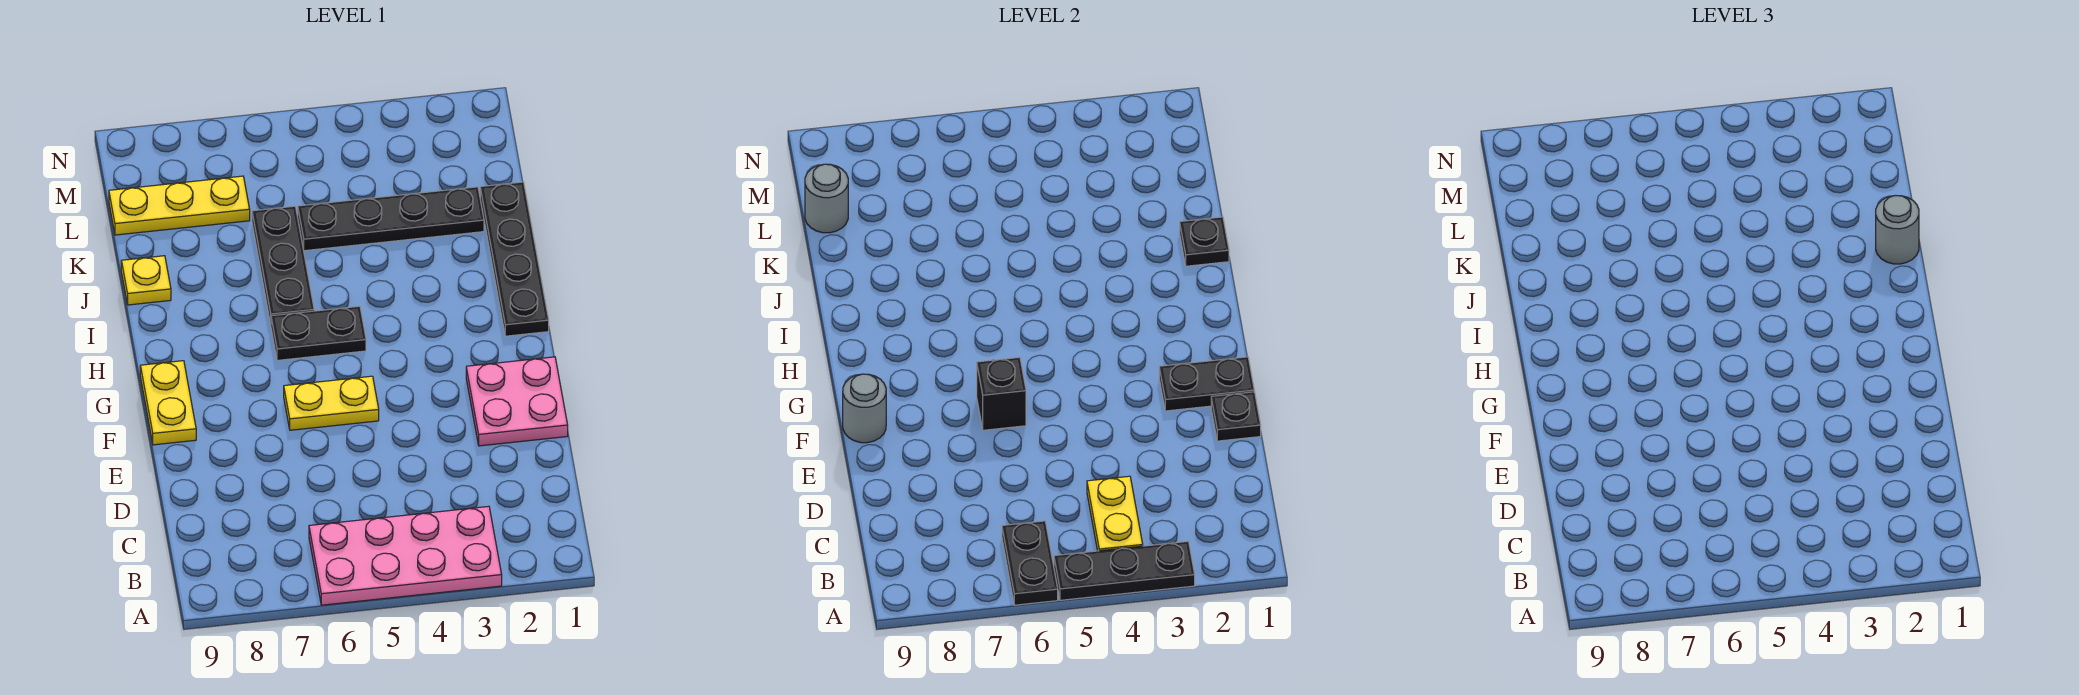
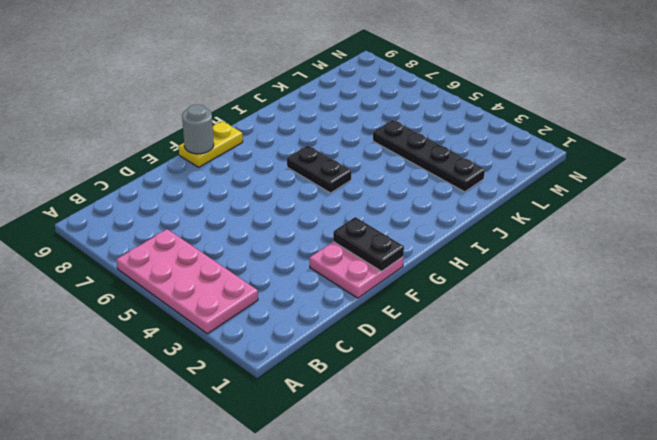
none -> yellow 1x2 plate [284,376,379,430]
none -> black 1x4 plate [480,182,549,336]
none -> black 1x3 plate [252,206,314,324]

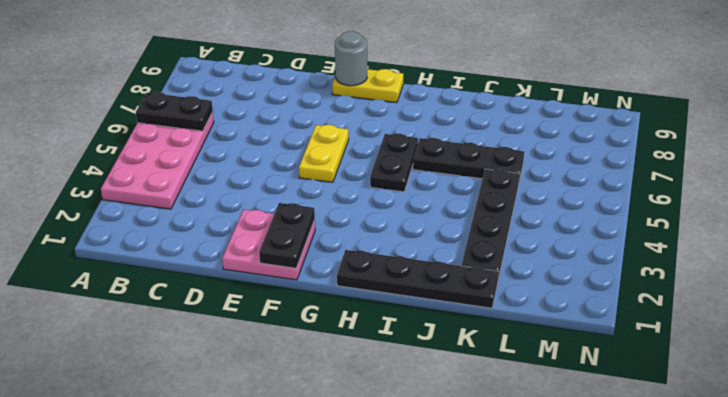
none -> yellow 1x1 plate [121,256,171,305]
none -> yellow 1x3 plate [109,176,250,235]
none -> black 1x3 plate [1054,541,1195,600]

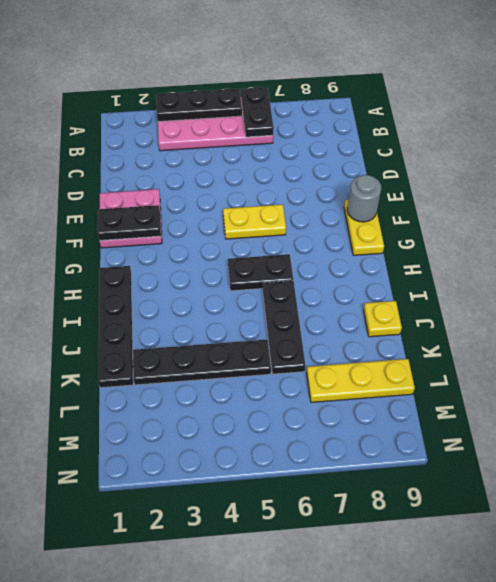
none -> yellow 1x2 plate [1087,476,1143,551]
none -> black 1x1 plate [1211,392,1261,441]
none -> black 1x1 brick [977,357,1026,430]

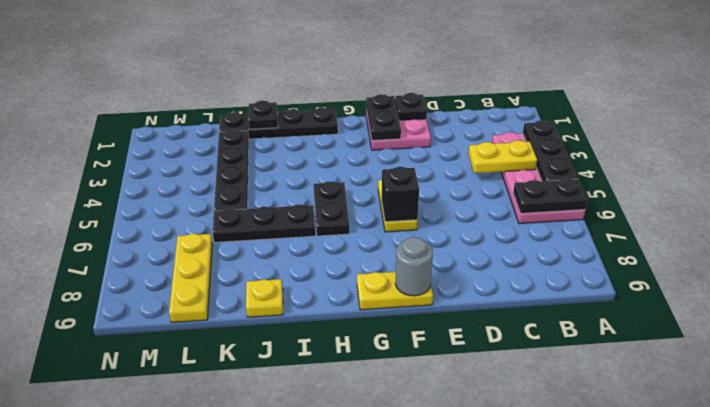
none -> grey 1x1 round brick [805,164,848,233]
none -> grey 1x1 round brick [1876,195,1919,264]

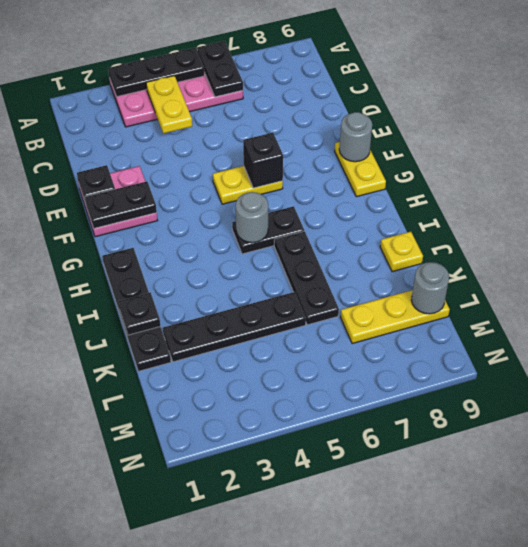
grey 1x1 round brick [236,192,268,243] -> grey 1x1 round brick moved to [1876,195,1919,264]

